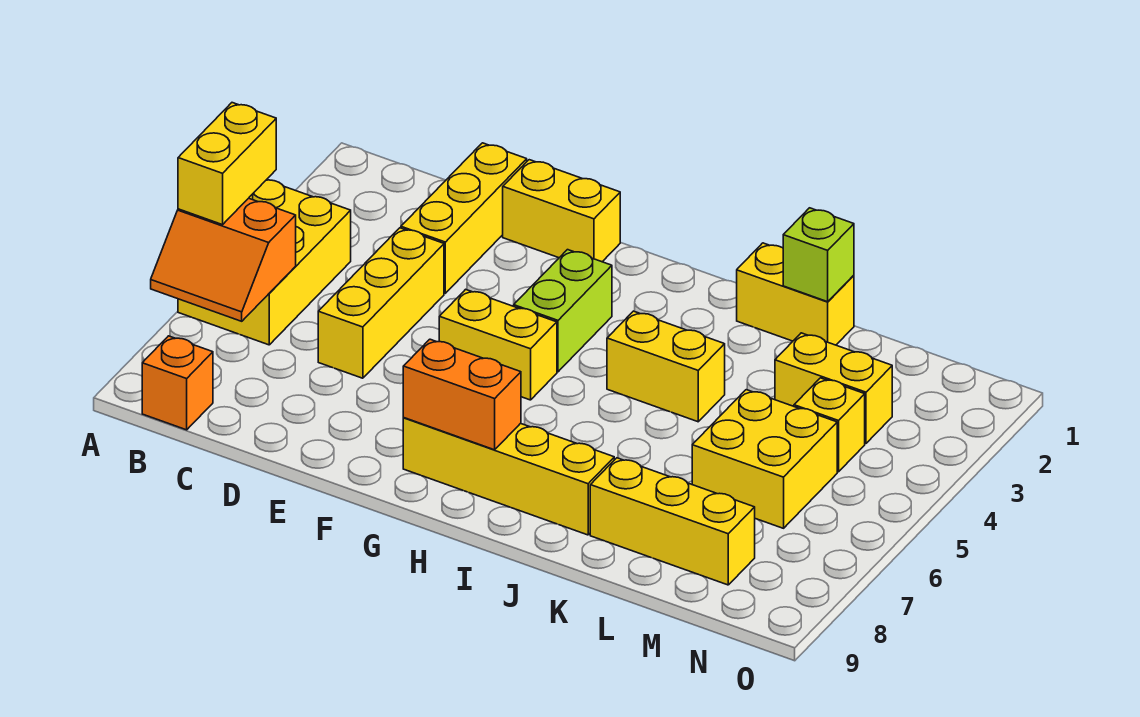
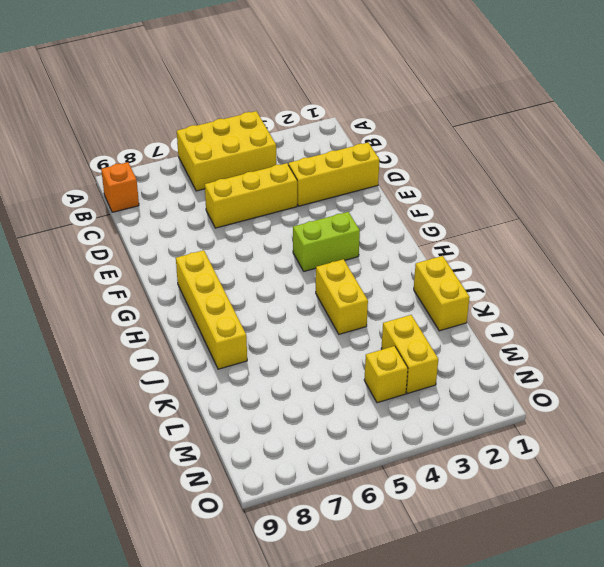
none -> yellow 1x2 brick [503,160,620,262]
none -> yellow 1x2 brick [439,289,557,400]
none -> yellow 1x3 brick [590,458,755,585]

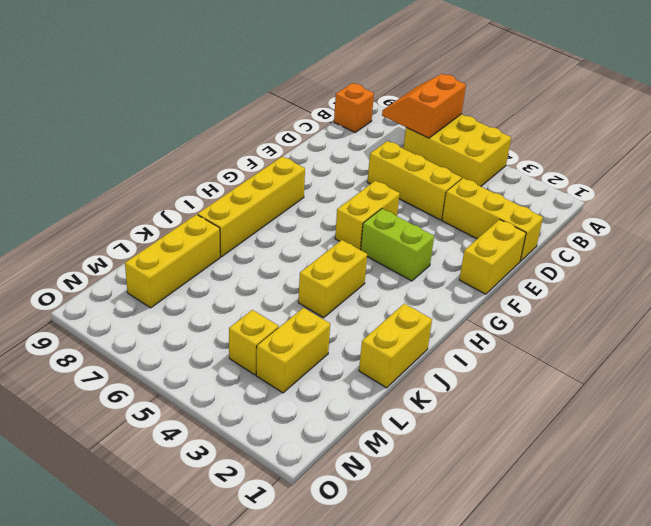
none -> yellow 2x2 brick [692,390,837,528]
none -> orange 1x2 brick [403,339,521,450]
none -> lime 1x1 brick [783,208,854,302]

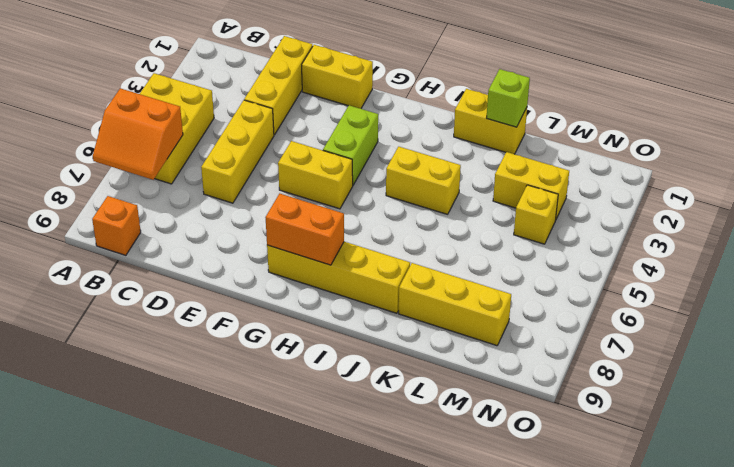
none -> yellow 2x2 brick [692,390,837,528]
none -> yellow 1x2 brick [178,103,276,225]

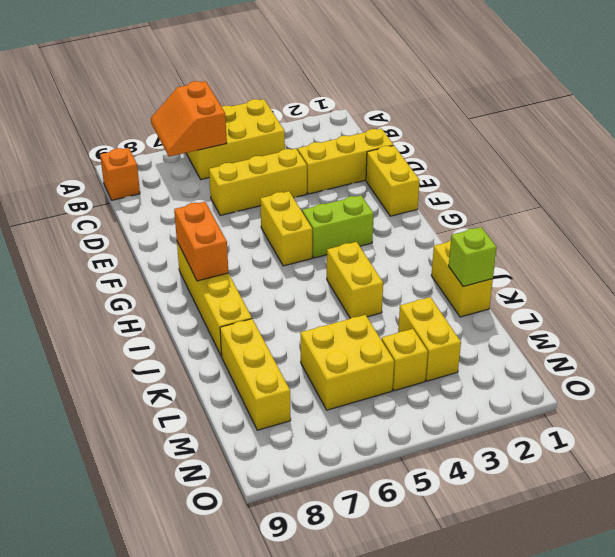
none -> yellow 1x2 brick [178,103,276,225]

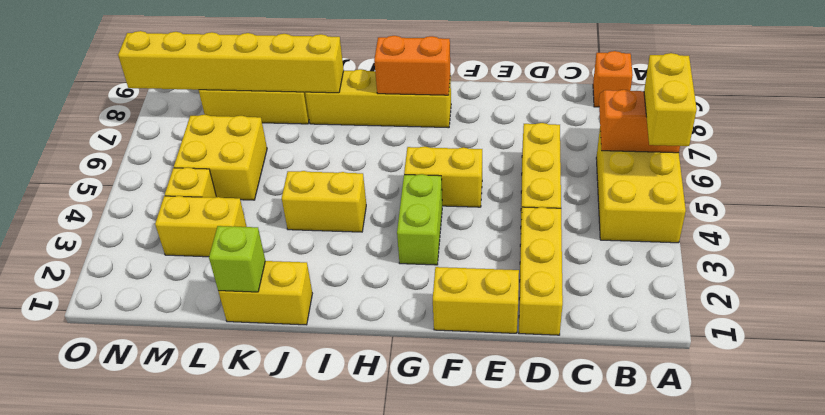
yellow 1x6 brick [118,31,344,93] -> none

